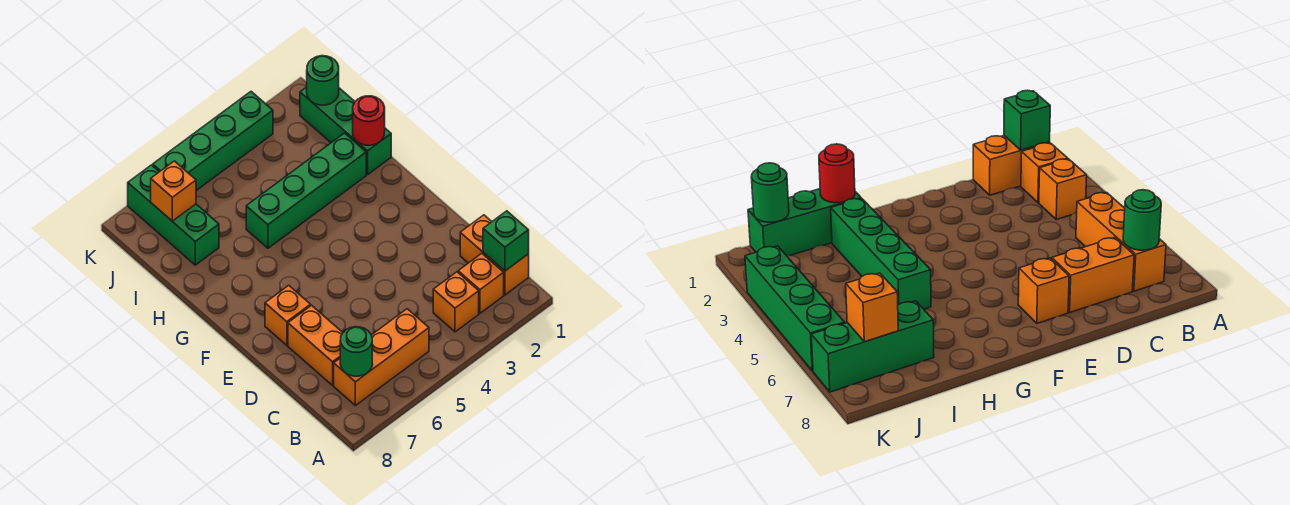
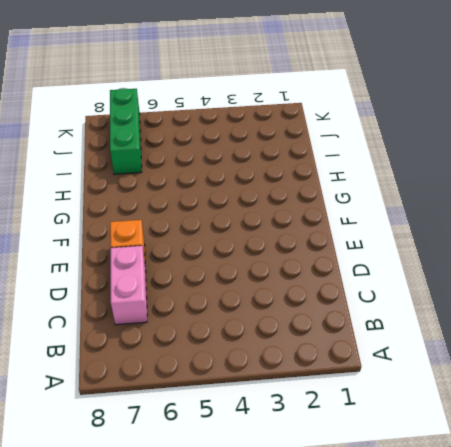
pink 1x2 brick [111,246,147,325] -> orange 1x2 brick [288,305,343,385]
none -> orange 1x2 brick [460,215,529,295]
none -> orange 1x1 brick [458,254,504,313]
none -> orange 1x1 brick [433,272,479,332]

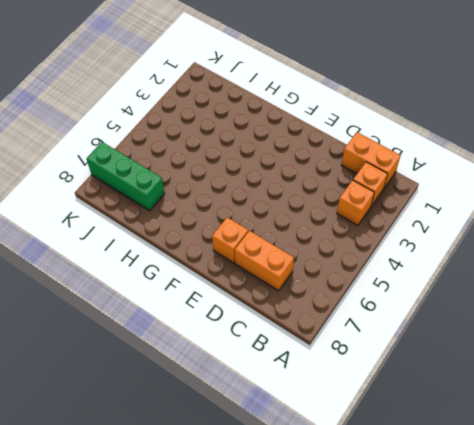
none -> orange 1x3 brick [334,309,429,406]
none -> green 1x3 brick [300,87,391,175]
none -> green 1x4 brick [246,133,366,248]

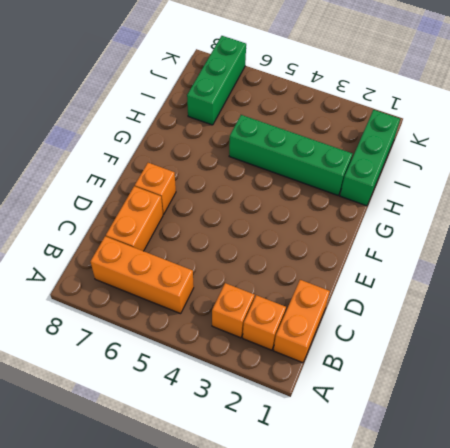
none -> green 1x4 brick [153,92,273,191]
none -> green 1x1 brick [483,211,529,271]
none -> green 1x1 round brick [340,327,372,376]

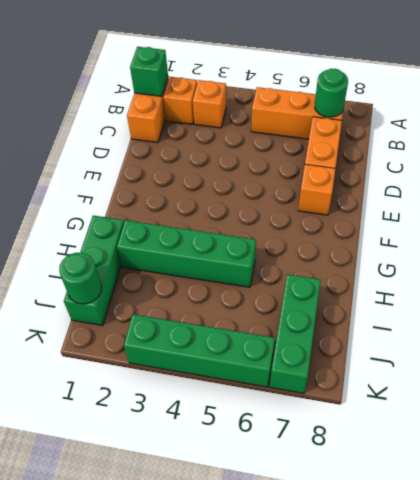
none -> red 1x1 round brick [353,96,385,145]
none -> orange 1x1 brick [151,161,196,221]

